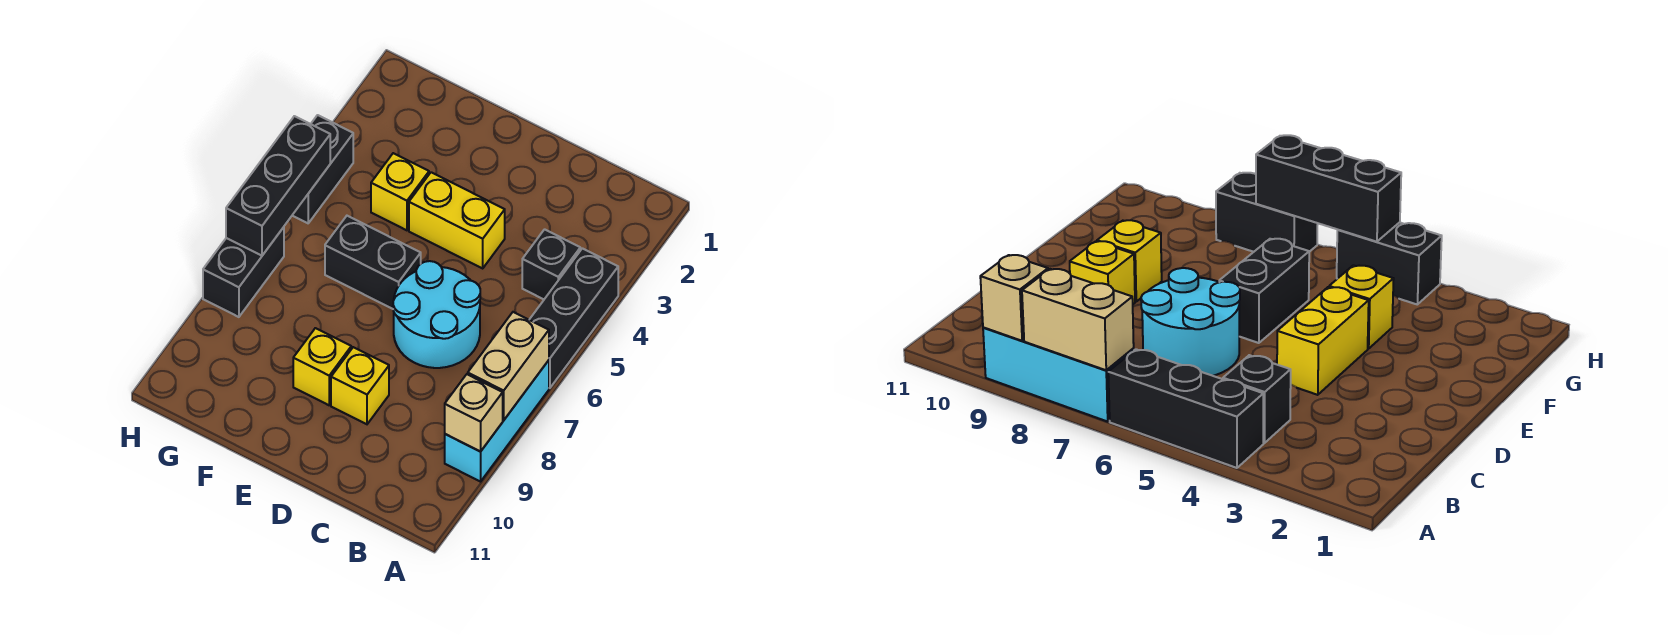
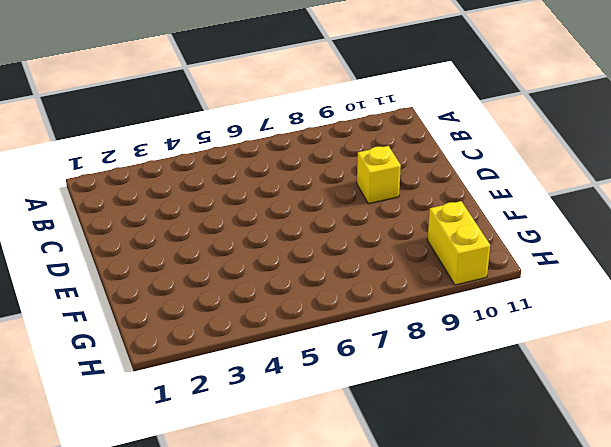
yellow 1x2 brick [428,201,490,285] -> yellow 1x2 brick moved to [409,172,505,268]
none -> black 1x3 brick [529,248,618,388]
none -> cyan 1x3 brick [445,360,549,482]
none -> black 1x1 brick [522,229,580,299]

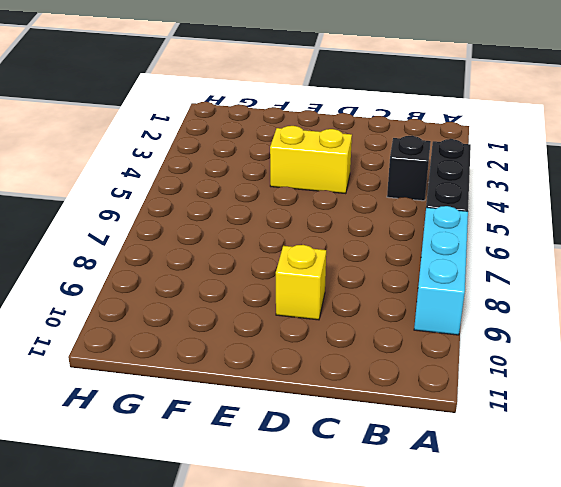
none -> cyan 2x2 round brick [393,261,480,368]
none -> black 1x2 brick [325,216,421,309]
none -> yellow 1x1 brick [293,328,351,405]

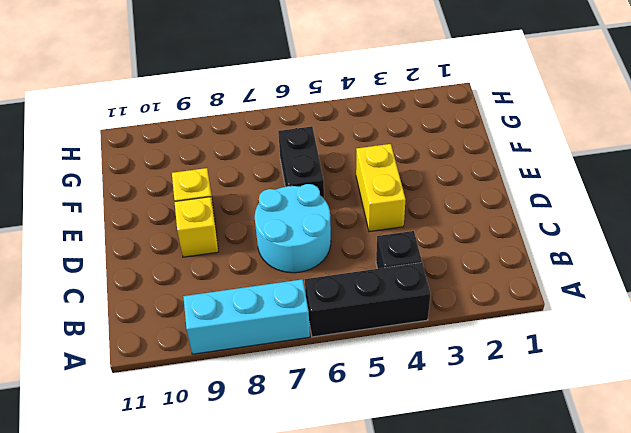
none -> yellow 1x1 brick [371,153,429,230]
none -> black 1x2 brick [292,115,353,223]
none -> black 1x2 brick [203,227,284,317]

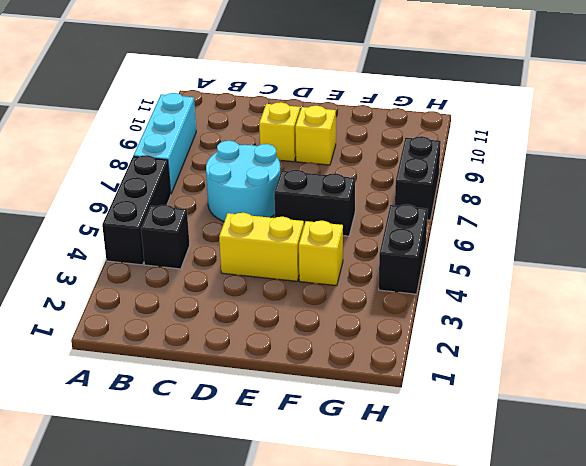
none -> tan 1x2 brick [468,312,549,420]
none -> tan 1x1 brick [445,374,503,452]
none -> black 1x3 brick [226,116,330,256]

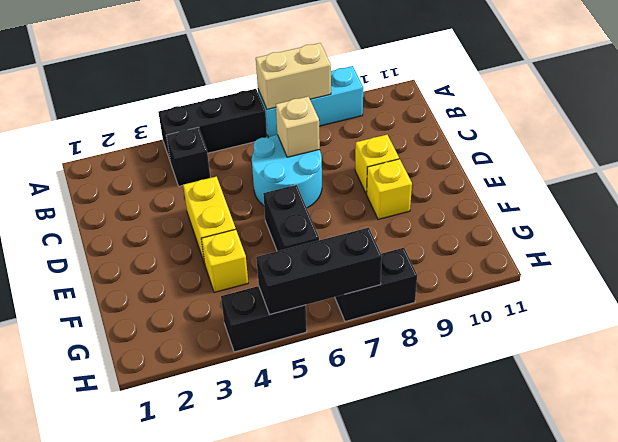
tan 1x1 brick [276,97,320,157] -> tan 1x1 brick moved to [445,374,503,452]

